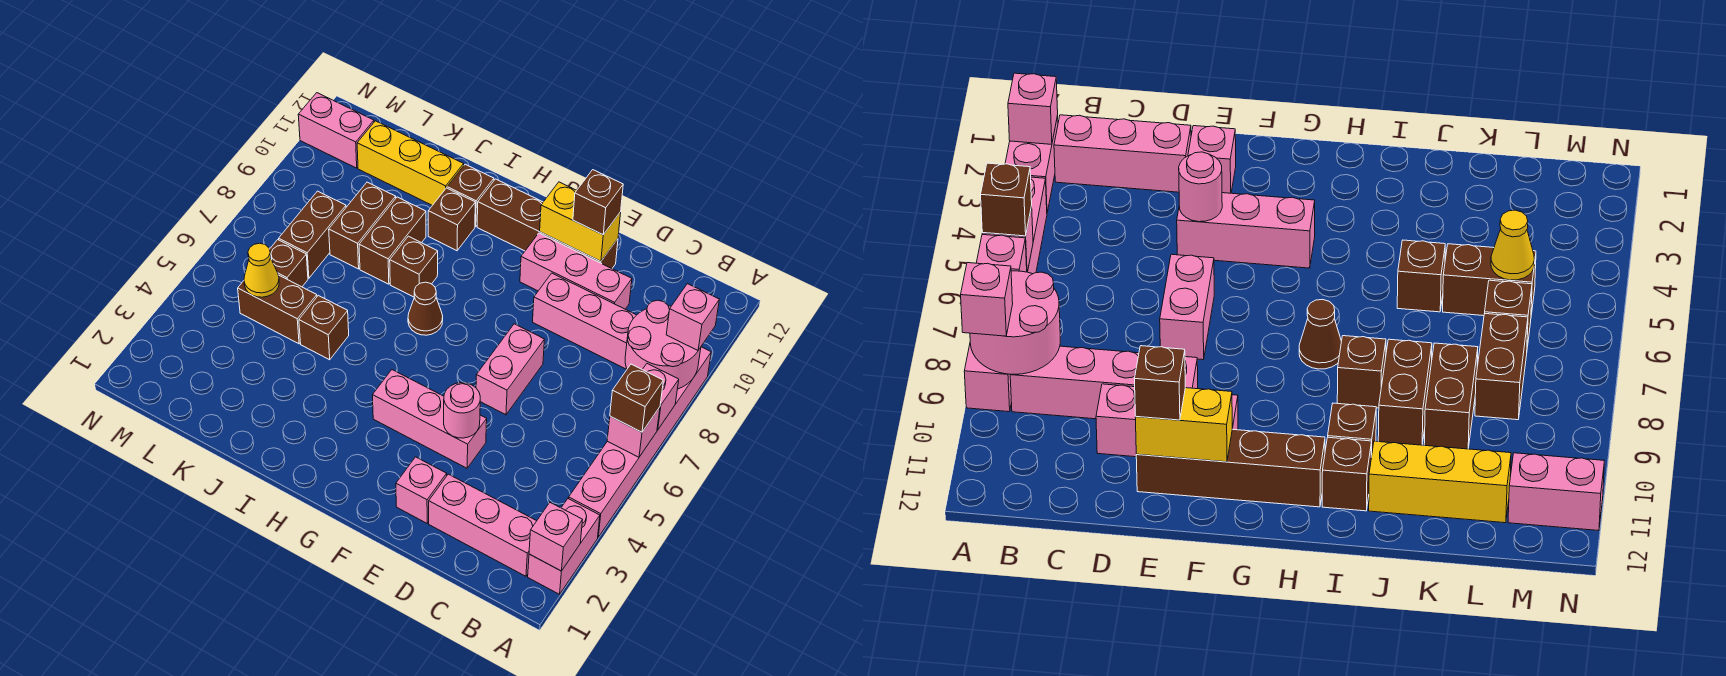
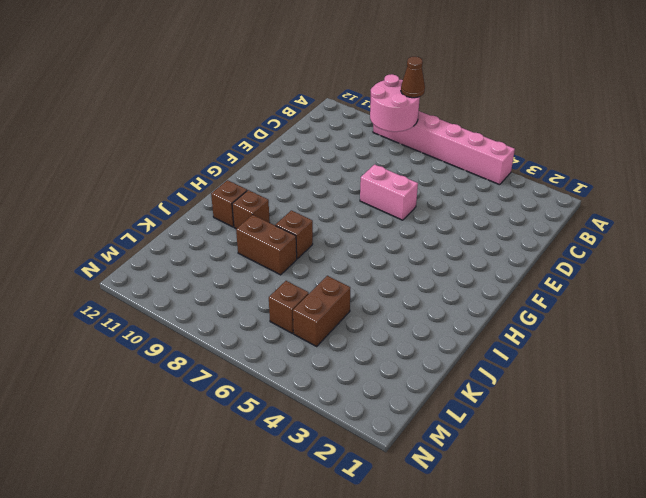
brown 1x1 cone [401,57,425,98] -> brown 1x1 cone moved to [408,282,443,335]
none -> pink 1x2 brick [528,499,600,594]
none -> pink 1x3 brick [429,474,536,576]
none -> pink 1x4 brick [533,273,636,369]
none -> pink 1x3 brick [520,233,632,309]

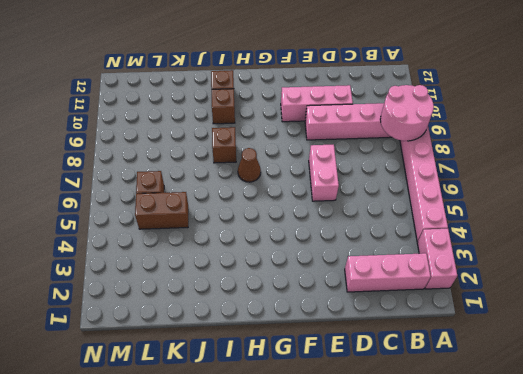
none -> pink 1x1 brick [396,457,447,523]
none -> pink 1x3 brick [373,370,487,468]
none -> brown 1x4 brick [477,179,618,268]
none -> brown 1x1 brick [299,295,349,360]

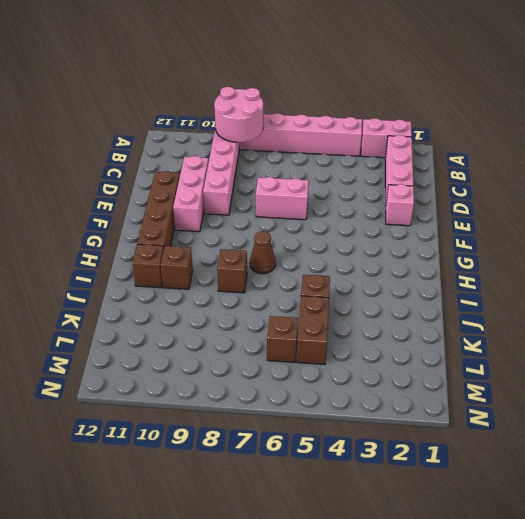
none -> pink 1x3 brick [373,370,487,468]
none -> brown 1x2 brick [359,197,426,284]
none -> yellow 1x3 brick [357,121,464,205]
none -> brown 1x2 brick [329,182,396,269]

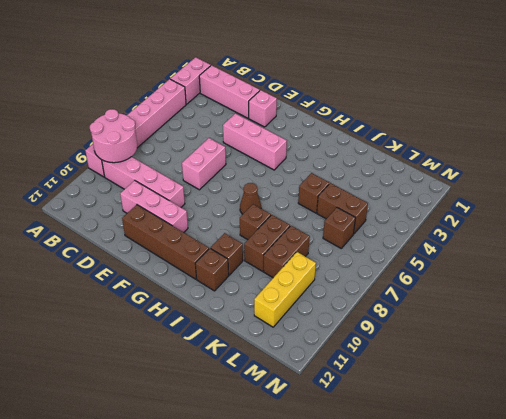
yellow 1x3 brick [254,252,316,327] -> yellow 1x3 brick turned to [357,121,464,205]
none -> brown 1x2 brick [279,191,346,278]
none -> pink 1x2 brick [298,93,374,168]
none -> pink 1x1 brick [529,503,582,571]
none -> pink 1x1 brick [607,407,660,457]

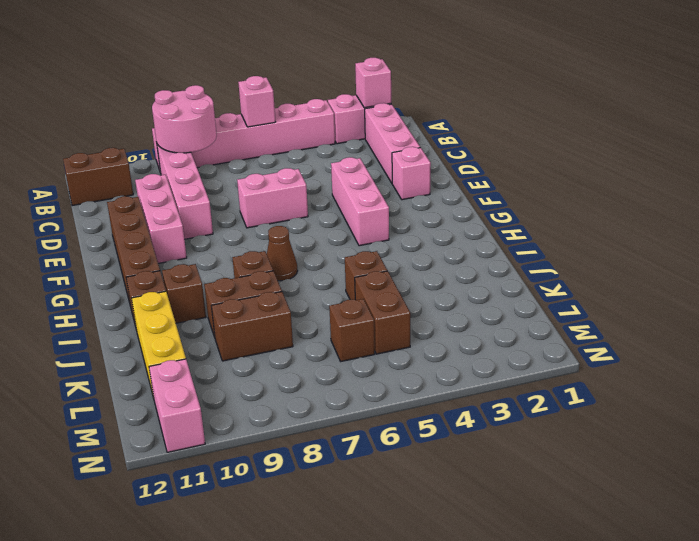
brown 1x2 brick [63,148,133,206] -> brown 1x2 brick moved to [279,191,346,278]
none -> pink 1x1 brick [642,364,679,430]
none -> pink 1x1 round brick [444,383,480,438]
none -> yellow 1x2 brick [540,182,621,261]
none -> yellow 1x1 cone [244,243,279,297]

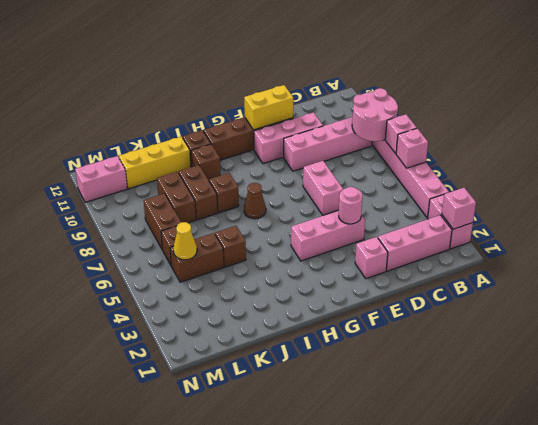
none -> brown 1x1 brick [610,364,663,432]
none -> pink 1x1 brick [666,284,719,350]
none -> brown 1x1 brick [573,170,623,235]

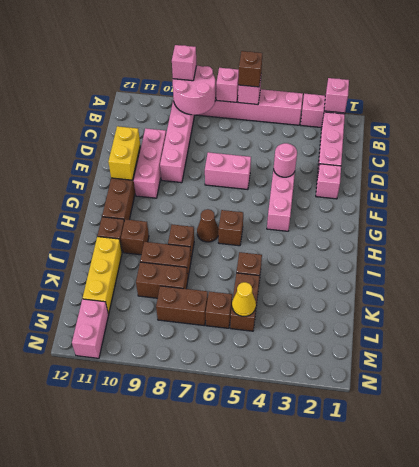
brown 1x1 brick [218,210,243,246] -> brown 1x1 brick moved to [573,170,623,235]

